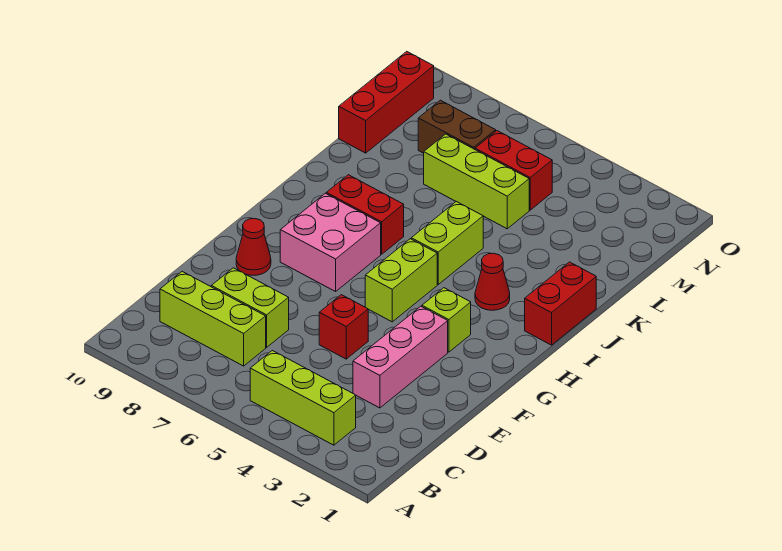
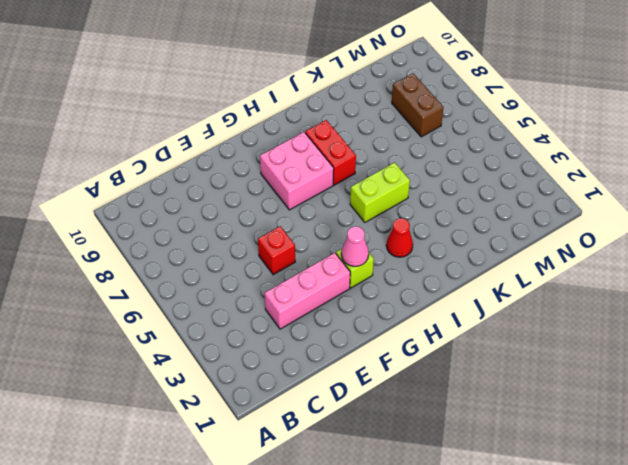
pink 1x1 cone [341,226,369,266] -> none
none -> lime 1x3 brick [250,351,356,445]
none -> lime 1x3 brick [160,272,266,366]
none -> lime 1x2 brick [211,268,289,347]

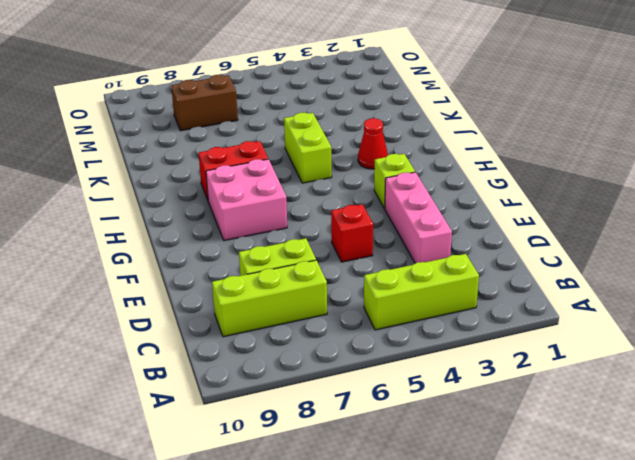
none -> red 1x1 cone [236,219,271,275]
none -> lime 1x2 brick [365,239,437,322]
none -> red 1x2 brick [525,262,596,345]

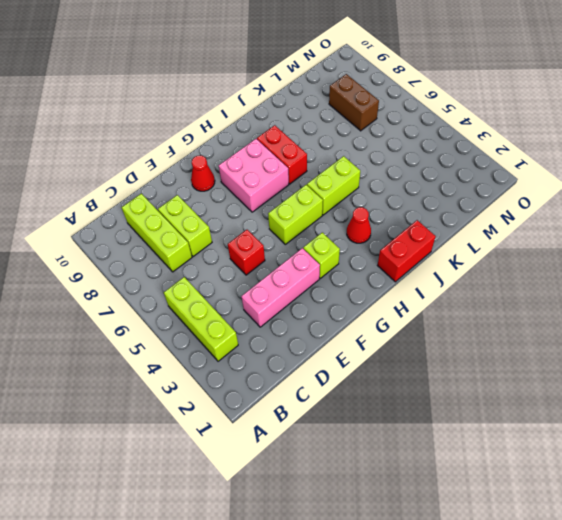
none -> lime 1x3 brick [424,134,529,229]
none -> red 1x3 brick [339,51,434,153]
none -> red 1x2 brick [475,131,552,210]

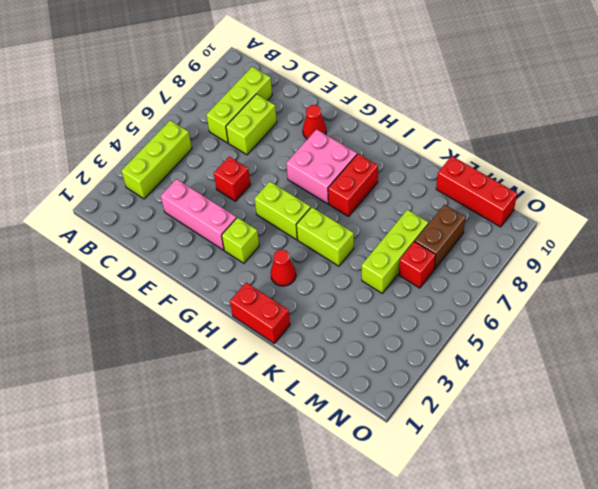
red 1x1 brick [399,242,436,288] -> red 1x2 brick [475,131,552,210]

